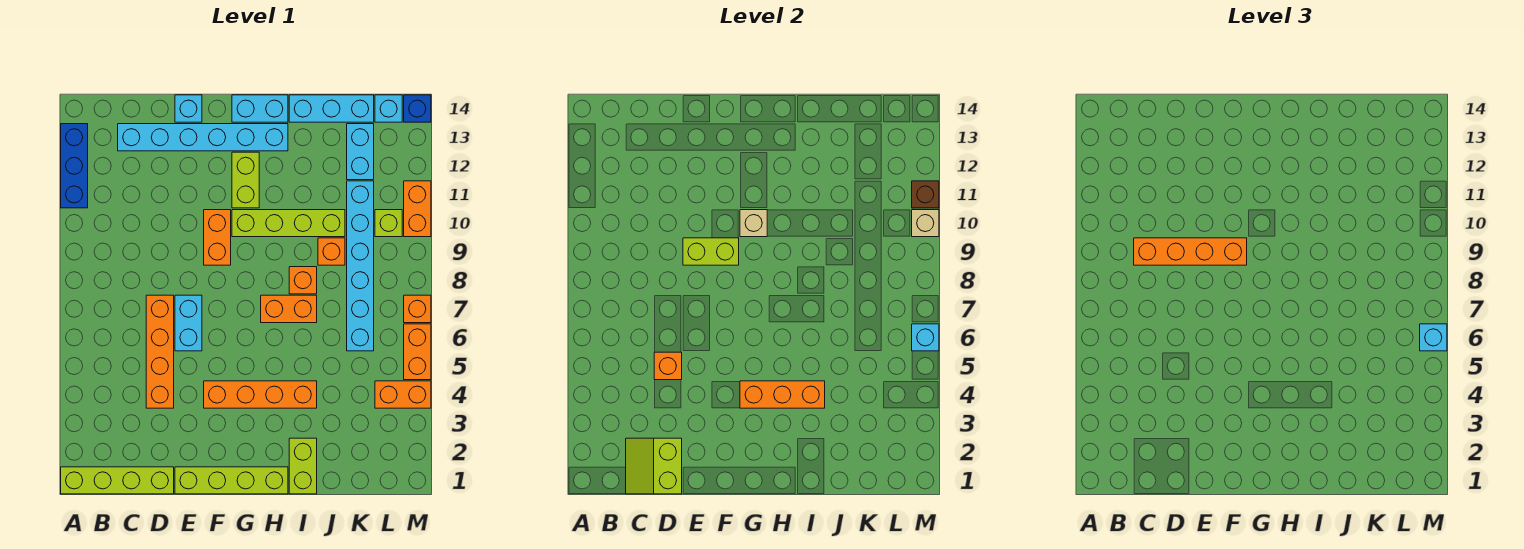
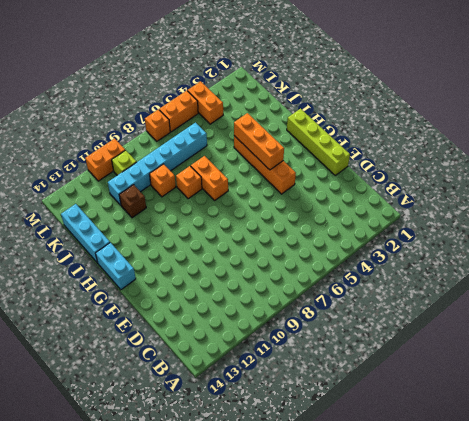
brown 1x1 brick [119,185,146,218] -> brown 1x1 brick moved to [912,181,939,208]
none -> lime 1x4 brick [61,467,174,494]
none -> blue 1x3 brick [61,124,88,208]
none -> cyan 1x6 brick [118,124,288,151]
none -> orange 1x4 brick [146,295,174,408]

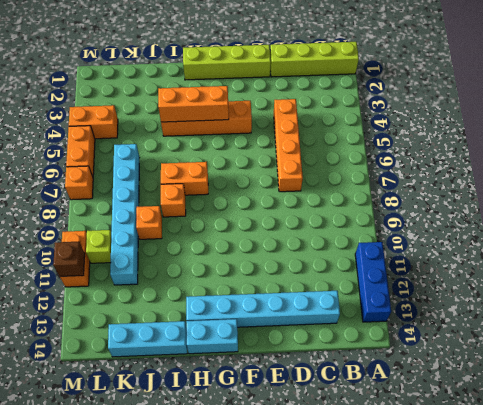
none -> cyan 1x2 brick [175,295,202,351]
none -> cyan 1x1 brick [175,95,202,122]
none -> orange 1x2 brick [204,210,231,265]
none -> lime 1x4 brick [232,210,345,237]

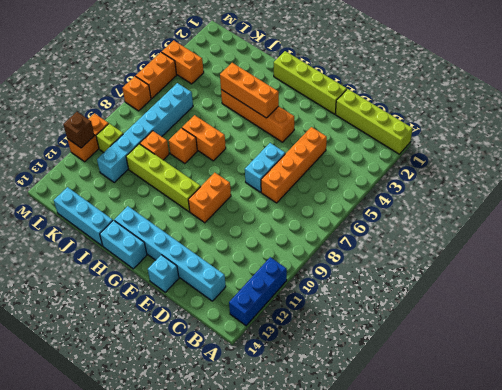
none -> lime 1x2 brick [232,152,259,208]
none -> lime 1x2 brick [289,438,317,494]
none -> cyan 1x2 brick [347,124,374,180]
none -> cyan 1x1 brick [375,95,402,122]

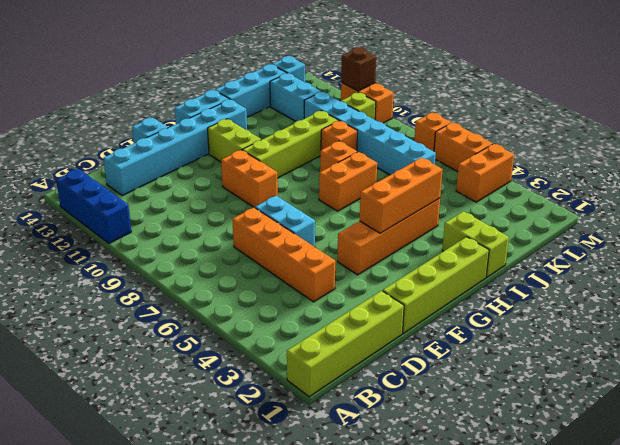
none -> blue 1x1 brick [404,95,431,122]
none -> lime 2x2 slope [626,438,682,494]
none -> orange 1x1 brick [654,352,682,380]
none -> lime 1x2 brick [683,238,739,265]

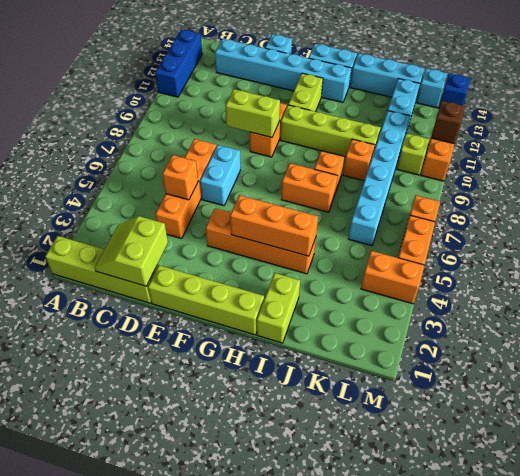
none -> tan 1x1 brick [740,210,767,237]
none -> cyan 1x1 brick [912,324,939,351]
none -> tan 1x1 brick [912,210,939,237]
none -> orange 1x4 brick [1134,238,1247,265]

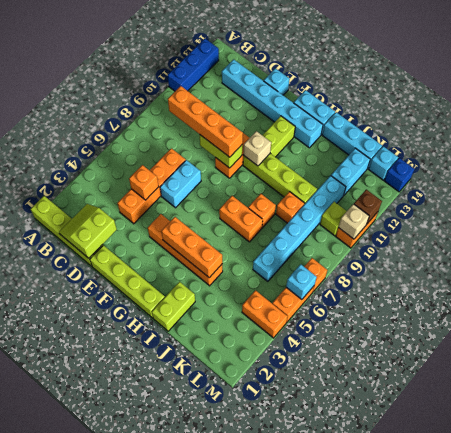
none -> cyan 1x1 brick [1420,324,1447,351]

